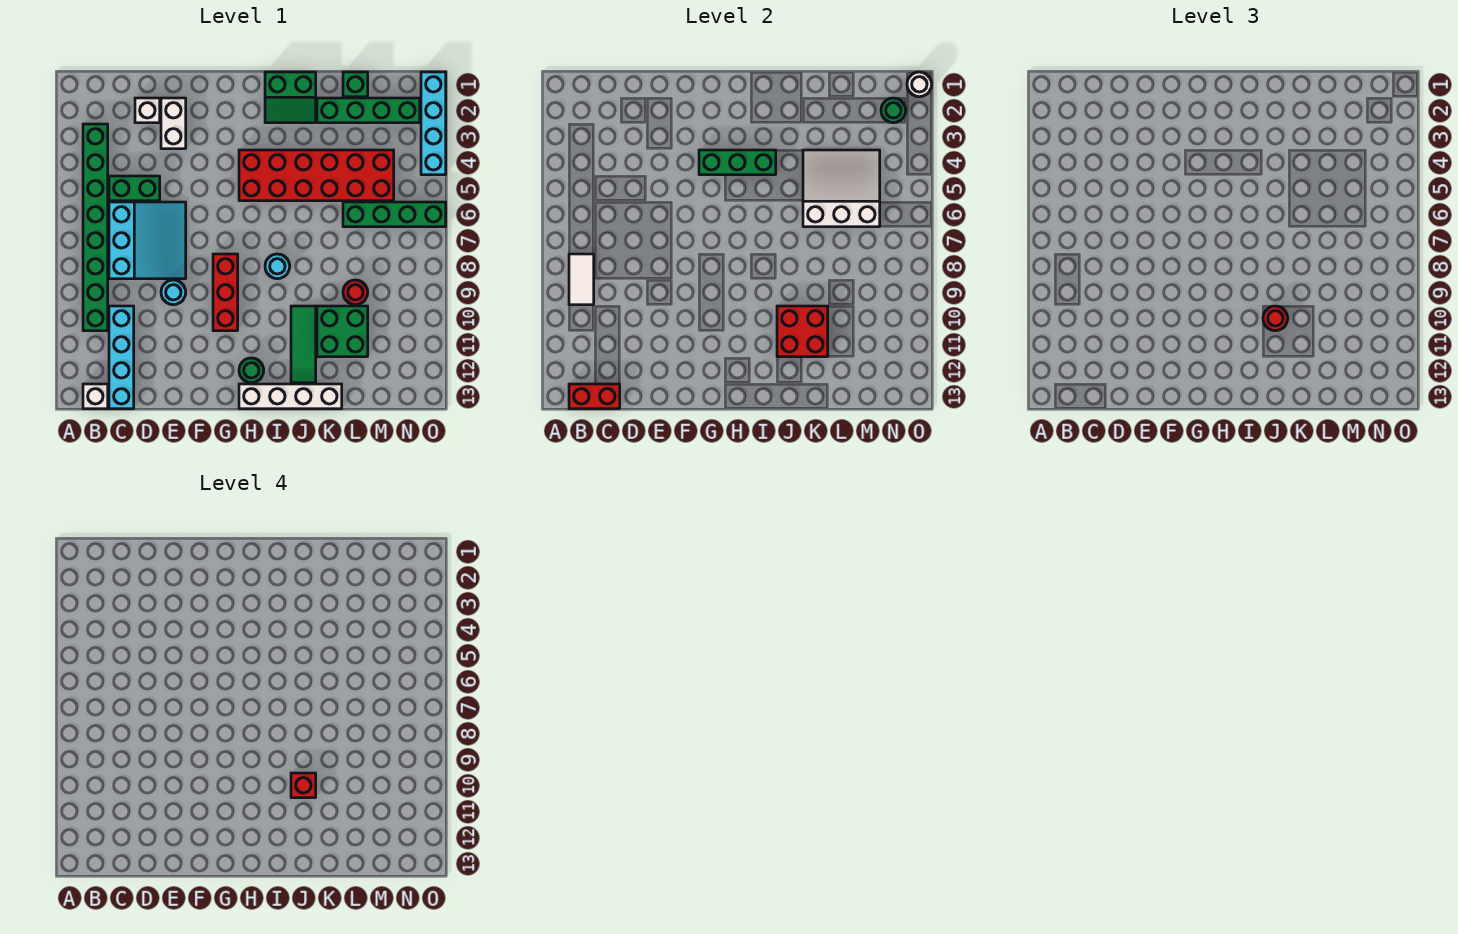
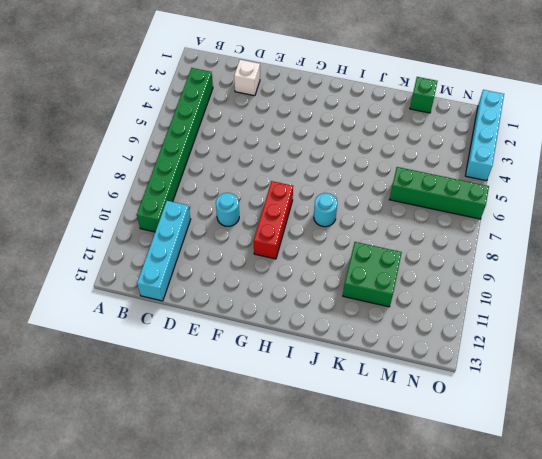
none -> white 1x1 brick [83,384,108,409]
none -> green 1x2 brick [109,176,160,201]
none -> cyan 3x3 slope [109,202,186,279]
none -> white 1x2 brick [161,98,186,149]

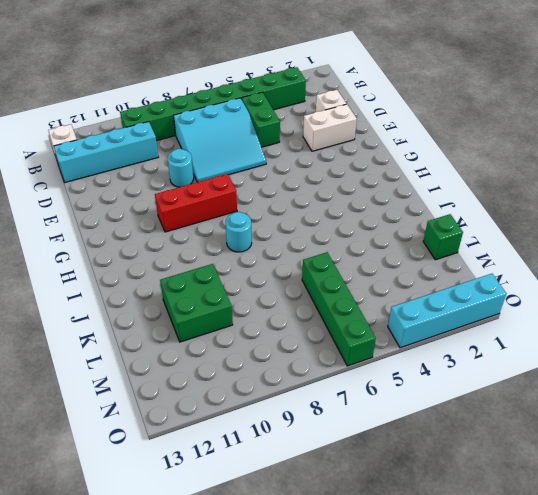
none -> red 2x6 brick [239,150,394,201]
none -> green 1x1 round brick [239,358,264,383]
none -> white 1x4 brick [239,384,342,409]
none -> green 2x2 slope [265,72,316,123]

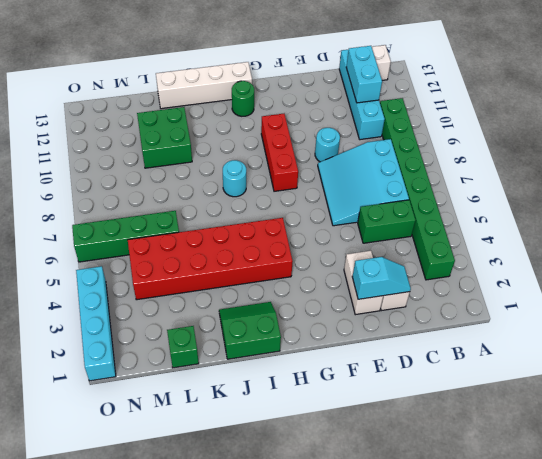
cyan 1x2 brick [346,46,382,103] -> none
cyan 1x2 slope [352,257,411,299] -> none
none -> green 1x3 tile [291,306,316,383]
none -> green 1x4 brick [317,98,420,123]
none -> red 1x1 round brick [343,280,368,305]
none -> white 1x2 tile [569,254,594,305]

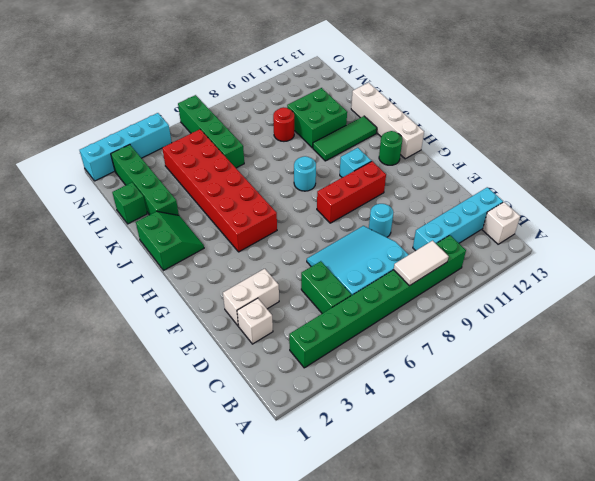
cyan 1x1 brick [340,148,371,177] -> none
none -> red 1x2 brick [569,384,620,409]
none -> green 1x3 brick [699,150,776,175]
none -> red 2x2 brick [777,306,828,357]
none -> white 3x3 slope [803,150,880,227]

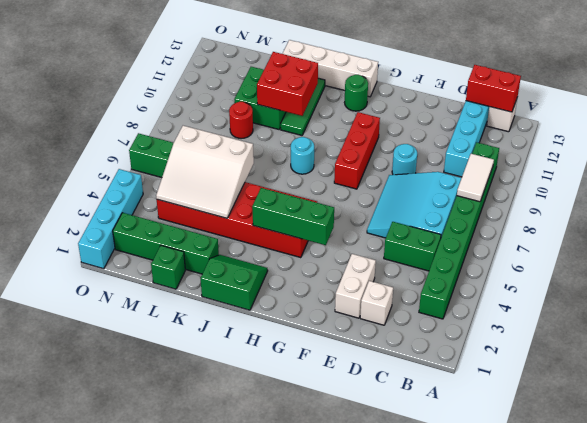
none -> green 1x1 round brick [881,98,906,123]
none -> white 1x1 round brick [907,72,932,97]
none -> red 1x1 round brick [1263,306,1288,331]
none -> red 1x1 brick [291,773,316,798]

